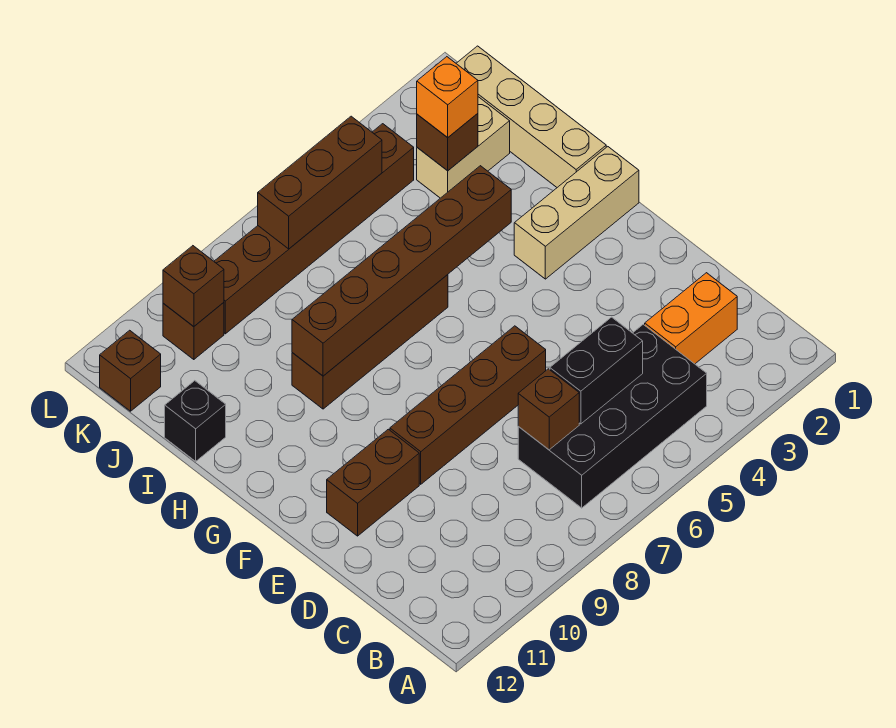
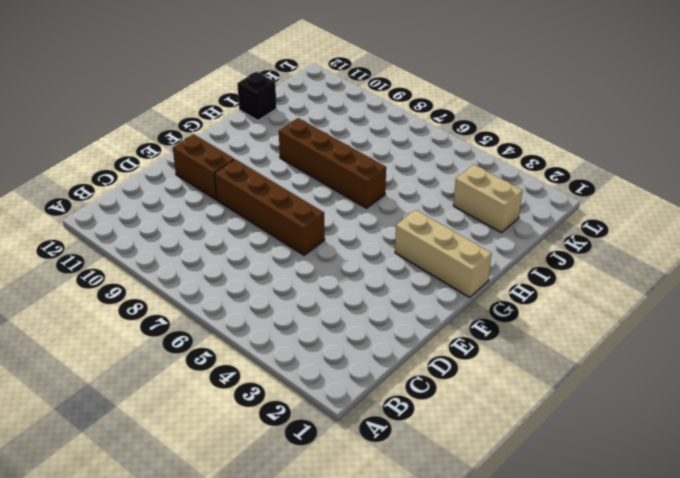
none -> black 2x4 brick [518,325,707,508]
none -> orange 1x2 brick [645,273,737,364]
none -> tan 1x4 brick [456,46,606,187]

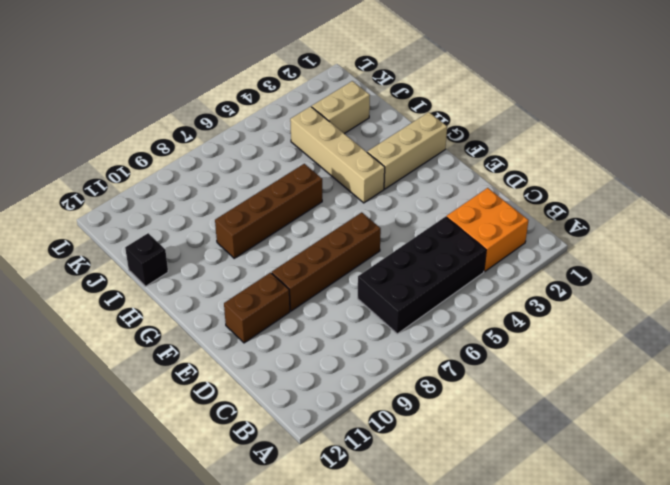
orange 2x2 brick [446,188,529,271] -> orange 1x2 brick [645,273,737,364]
tan 1x4 brick [290,106,385,203] -> tan 1x4 brick moved to [456,46,606,187]
none -> brown 1x6 brick [214,124,414,334]
none -> brown 1x1 brick [163,303,224,360]
none -> brown 1x1 brick [100,330,161,411]

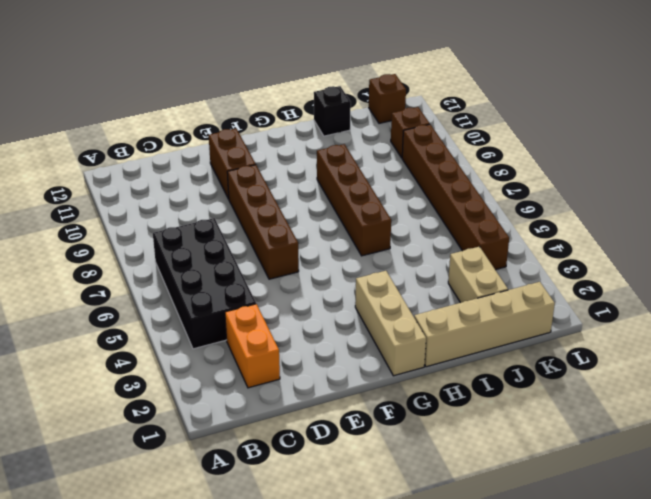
none -> black 1x2 brick [550,317,643,424]
none -> brown 1x1 brick [518,369,579,450]
none -> brown 1x6 brick [292,166,511,376]

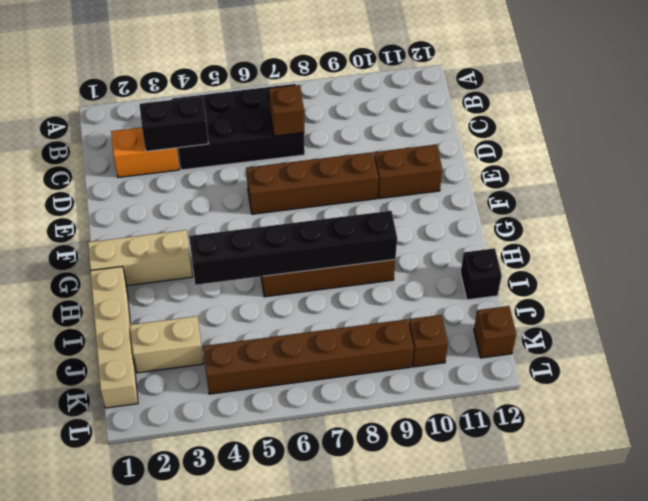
black 1x2 brick [139,96,209,151] -> black 1x2 brick moved to [550,317,643,424]
black 1x6 brick [189,211,397,285] -> brown 1x6 brick [292,166,511,376]
none -> brown 1x1 brick [417,114,478,171]
none -> brown 1x3 brick [258,116,382,249]
none -> brown 1x1 brick [163,246,224,327]

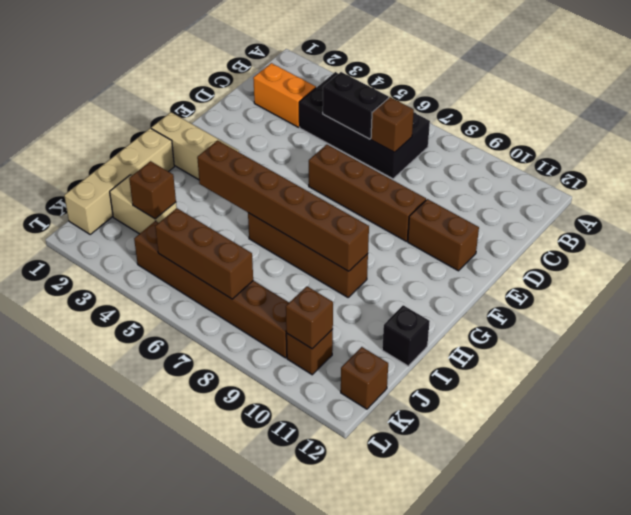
none -> orange 1x1 brick [417,57,478,138]

